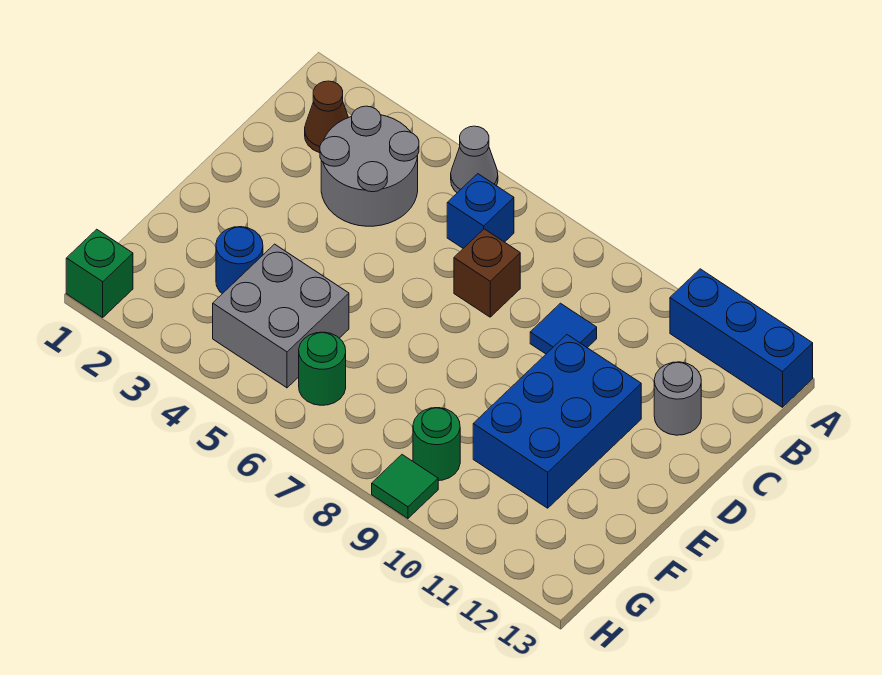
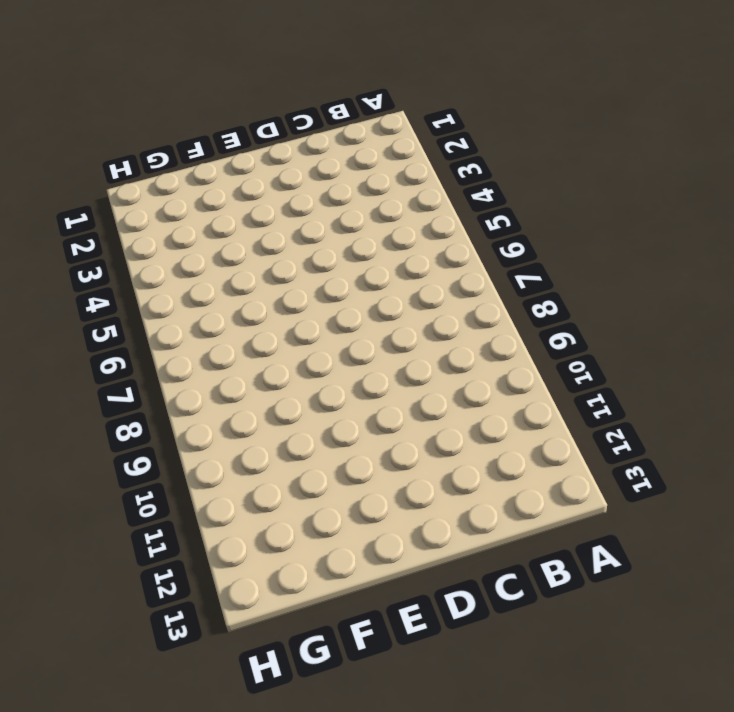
none -> grey 1x1 cone [451,126,498,193]
none -> blue 1x3 brick [670,269,813,407]
none -> brown 1x1 cone [305,81,348,153]

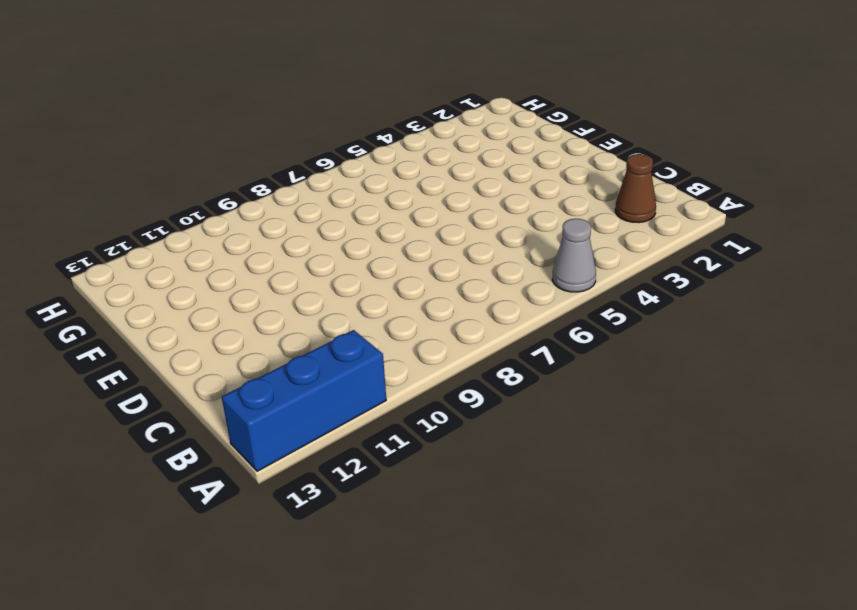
none -> grey 2x2 round brick [320,106,419,226]
none -> blue 1x1 brick [447,174,514,248]
none -> brown 1x1 brick [454,229,520,317]

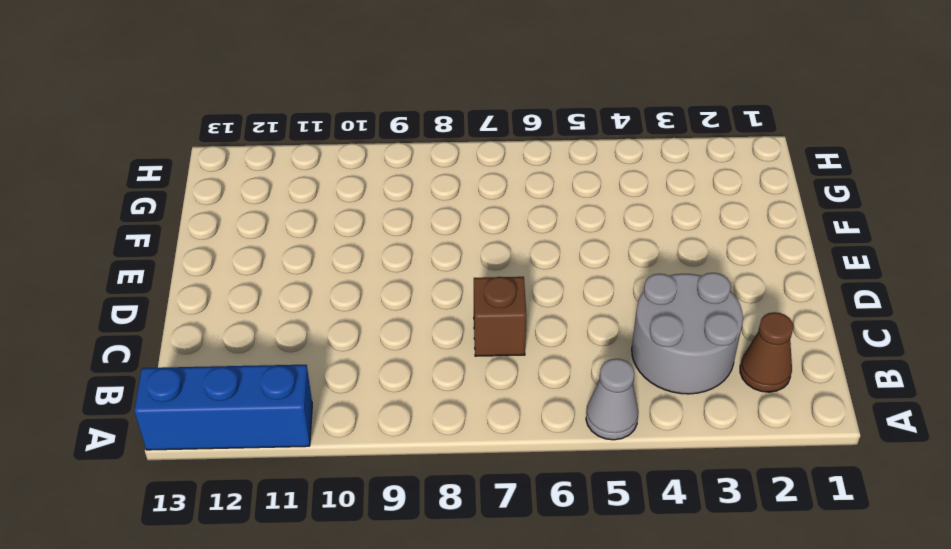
none -> blue 1x1 brick [447,174,514,248]
none -> blue 1x1 tile [530,303,597,354]
none -> grey 1x1 round brick [654,362,701,435]

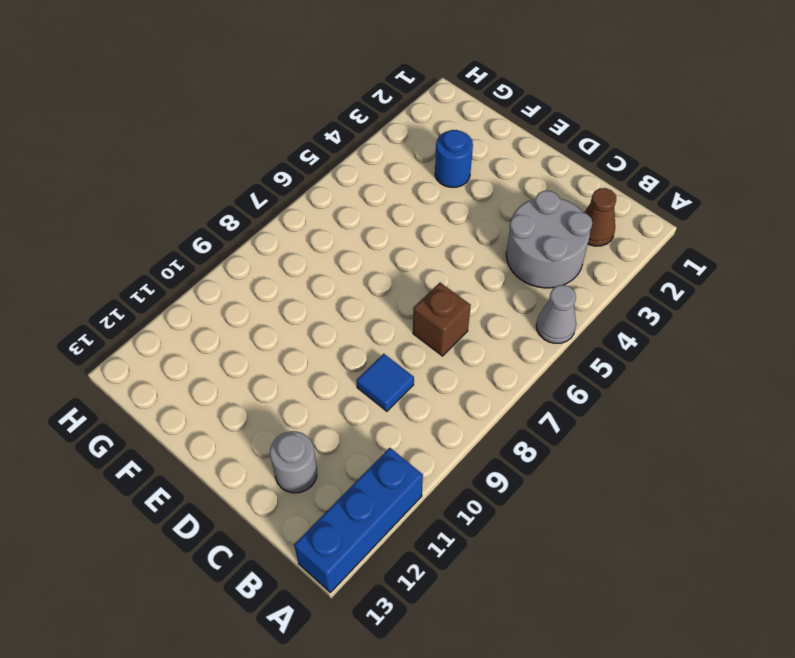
none -> blue 1x1 brick [447,174,514,248]
none -> blue 2x3 brick [473,335,641,508]
none -> grey 2x2 brick [213,244,349,388]

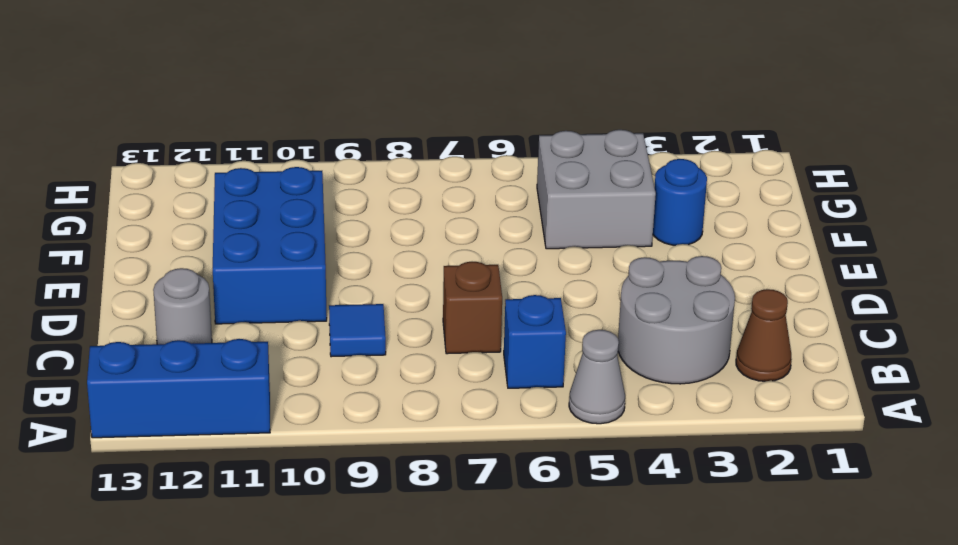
none -> green 1x1 round brick [299,332,346,405]
none -> green 1x1 round brick [413,408,460,481]
none -> green 1x1 brick [66,229,133,317]

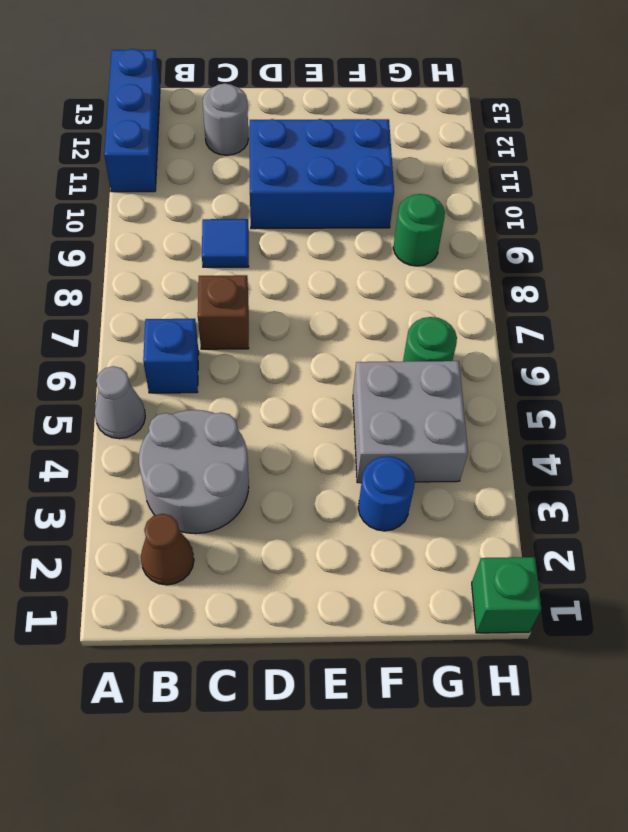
none -> green 1x1 tile [372,455,438,518]

